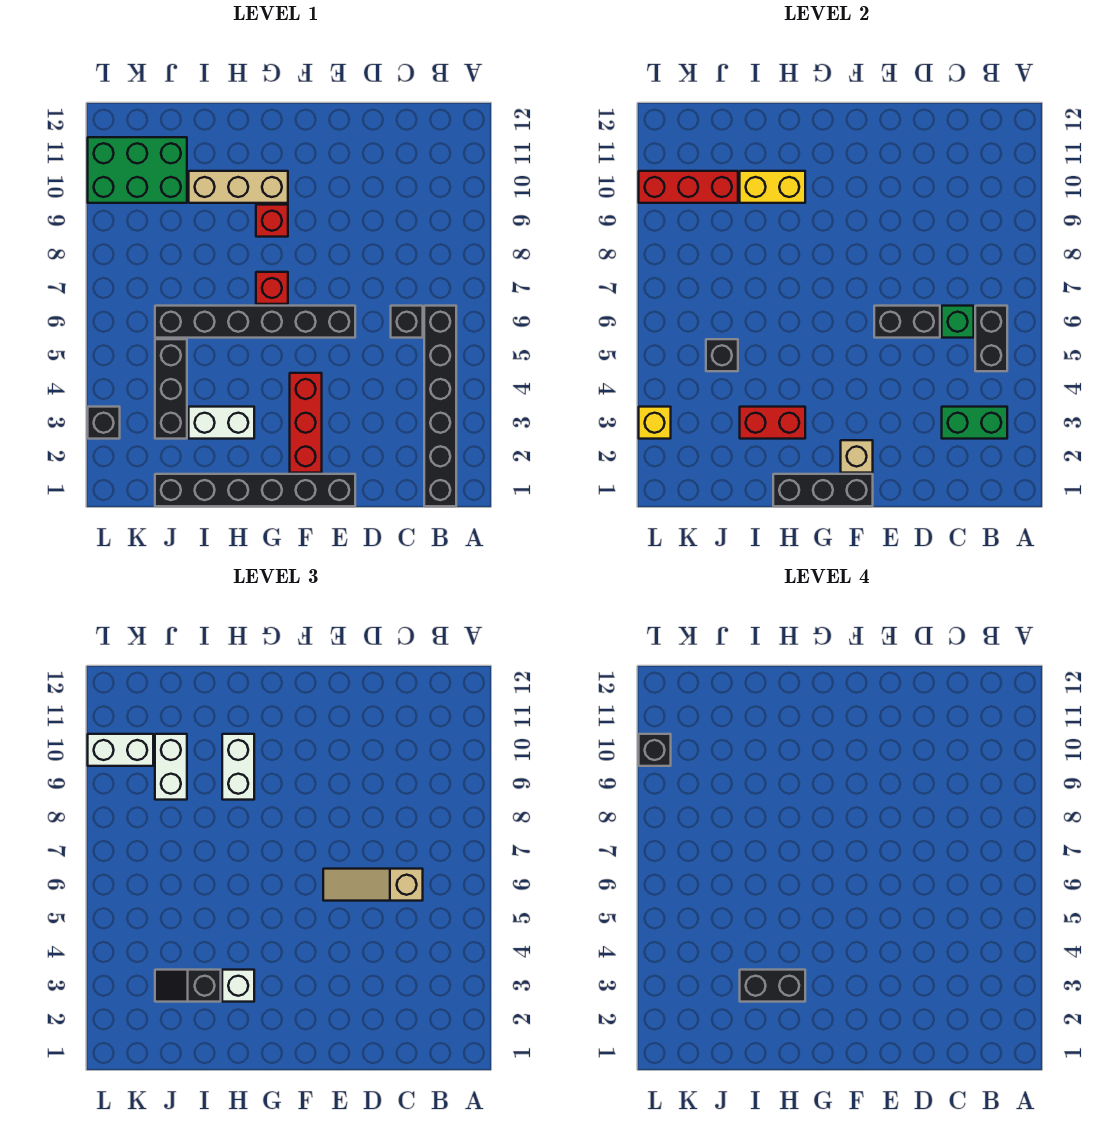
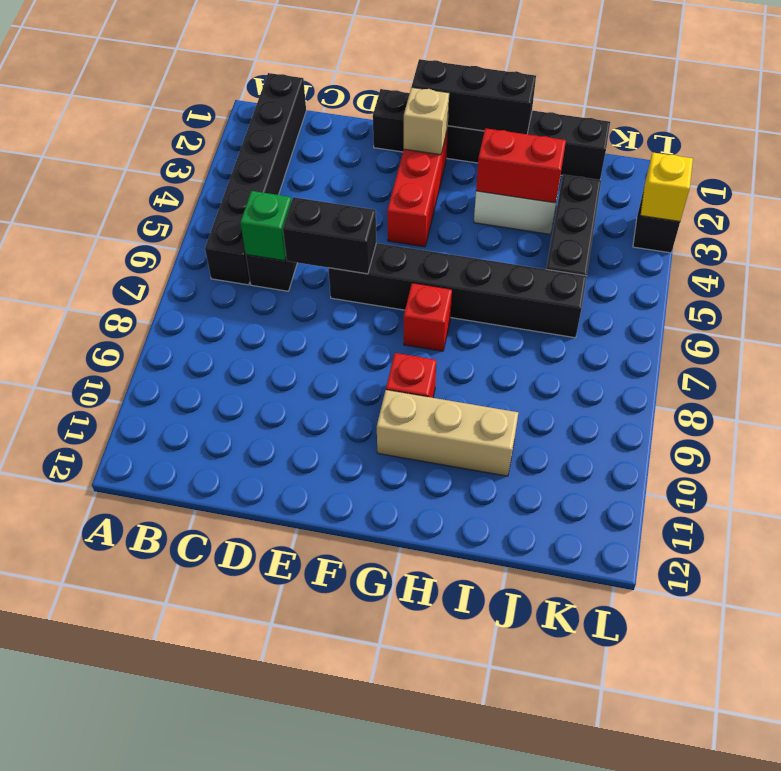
none -> green 2x3 brick [88,137,187,203]
none -> green 1x2 brick [942,407,1007,439]
none -> black 1x2 brick [975,306,1007,371]
none -> yellow 1x2 brick [740,171,805,203]

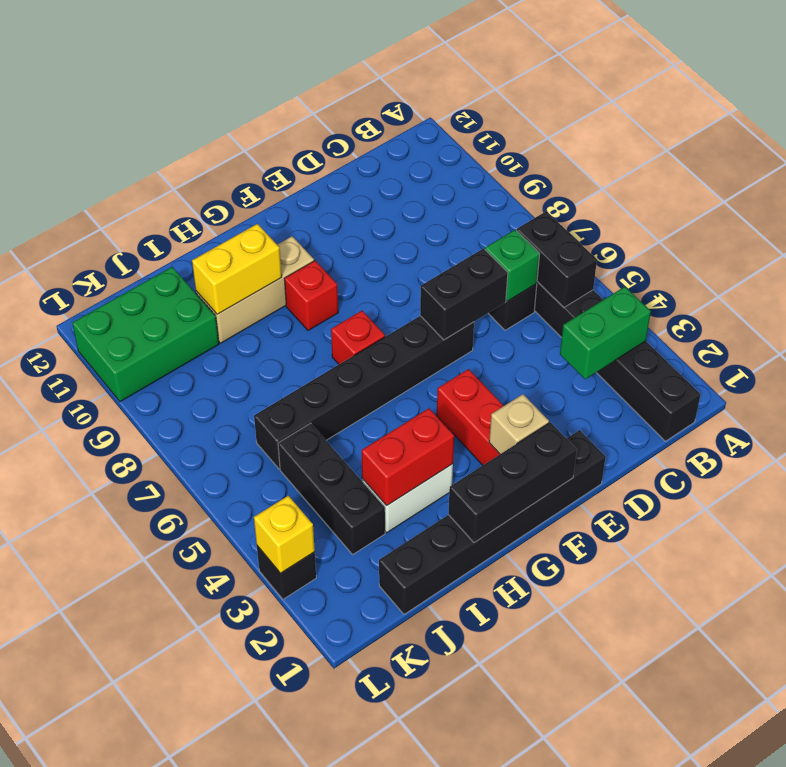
none -> black 1x1 brick [706,339,738,371]
none -> red 1x3 brick [639,171,738,203]
none -> tan 1x3 slope [323,869,423,901]
none -> white 1x1 brick [222,970,254,1002]

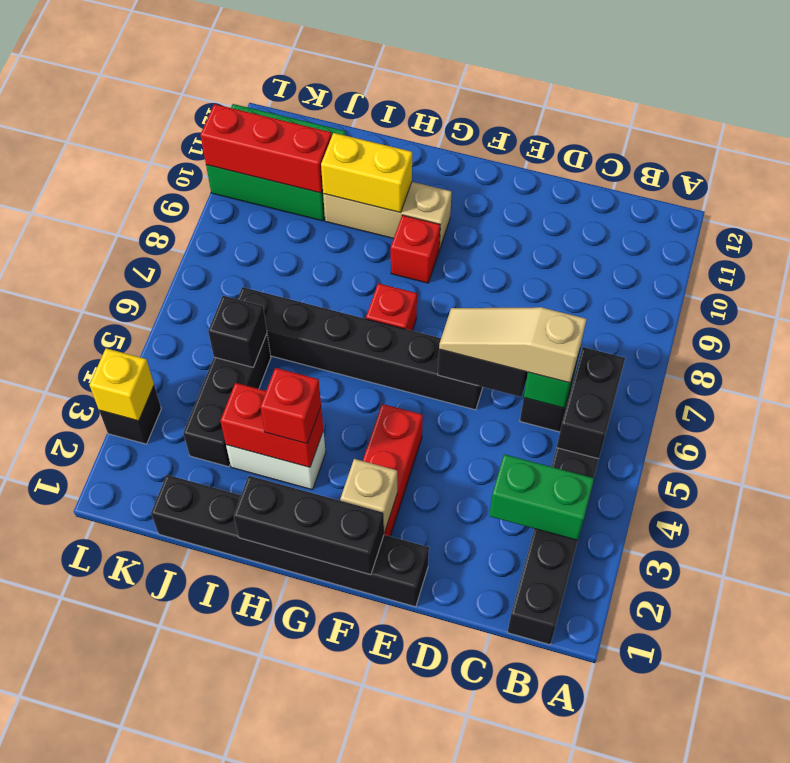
red 1x1 brick [260,368,321,444] -> white 1x1 brick [222,970,254,1002]
none -> white 1x2 brick [222,734,254,800]
none -> black 1x2 slope [155,970,221,1002]
none -> white 1x2 brick [155,734,187,800]
none -> white 1x2 brick [88,734,153,766]

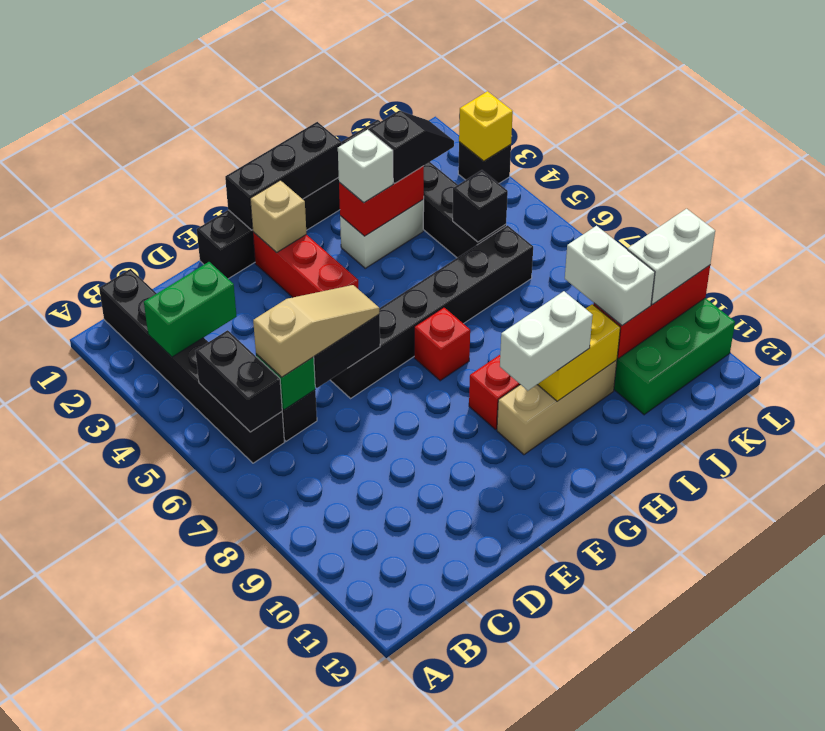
white 1x2 brick [500,291,593,391] -> white 1x2 brick turned to [222,734,254,800]
none -> black 1x2 brick [740,970,805,1002]
none -> black 1x1 brick [639,734,671,766]

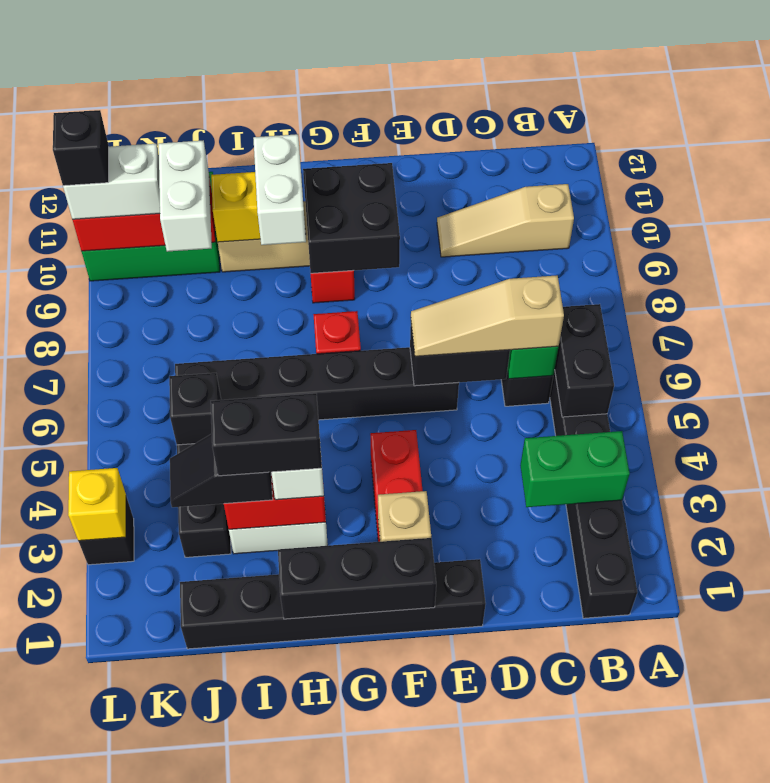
tan 1x3 slope [437,184,574,257] -> none
black 2x2 brick [303,163,400,273] -> none

